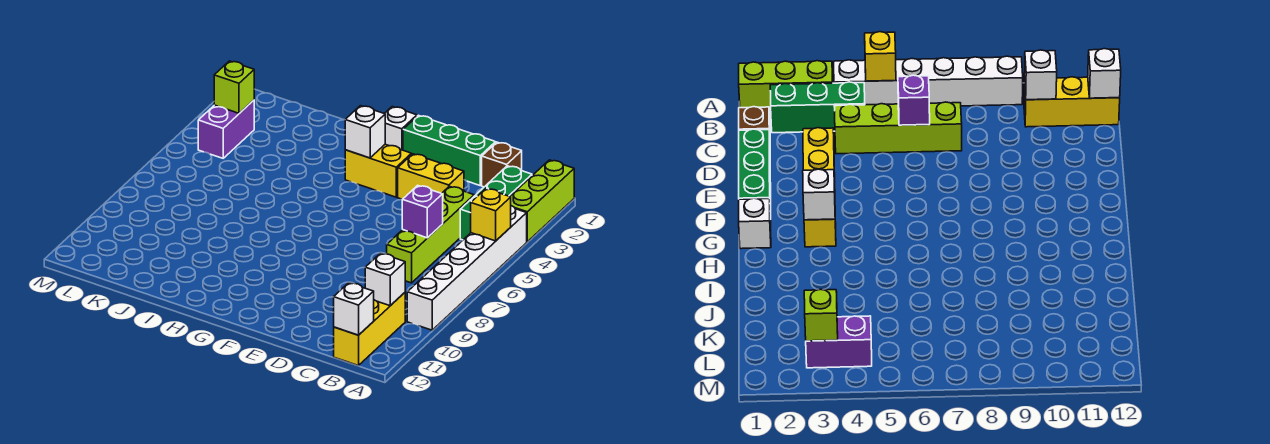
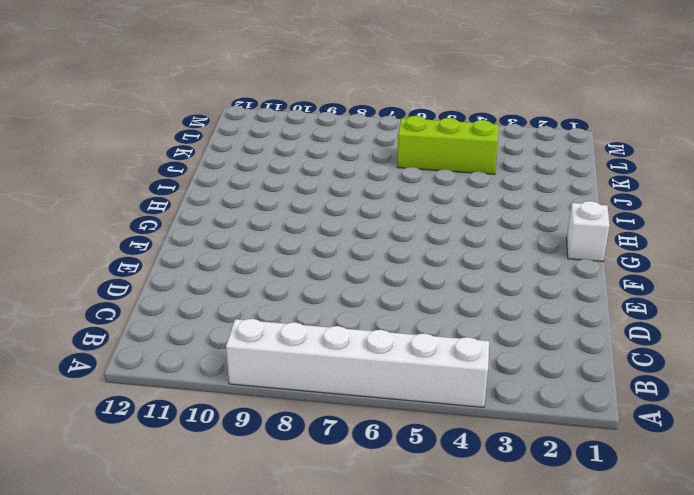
lime 1x3 brick [397,116,499,175] -> lime 1x3 brick moved to [510,160,574,242]
none -> green 1x3 brick [460,166,532,240]
none -> yellow 1x3 brick [334,293,405,366]
none -> brown 1x1 brick [482,142,522,187]

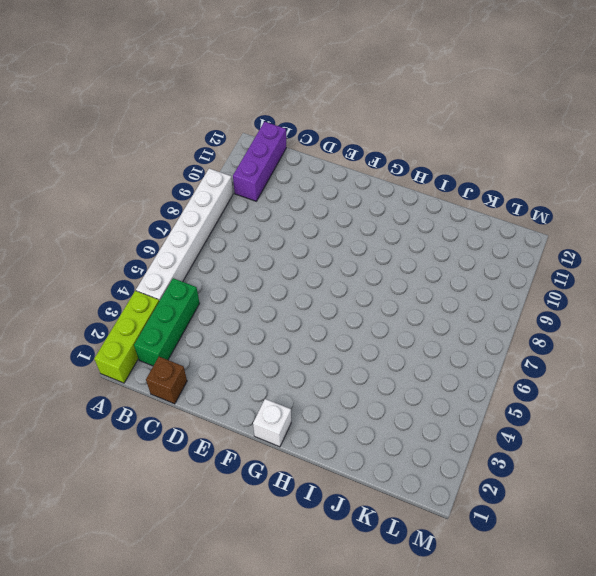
purple 1x3 brick [233,122,286,201] -> yellow 1x3 brick [334,293,405,366]
none -> lime 1x4 brick [387,186,474,283]
none -> green 1x3 brick [403,115,496,185]
none -> yellow 1x2 brick [398,154,464,199]

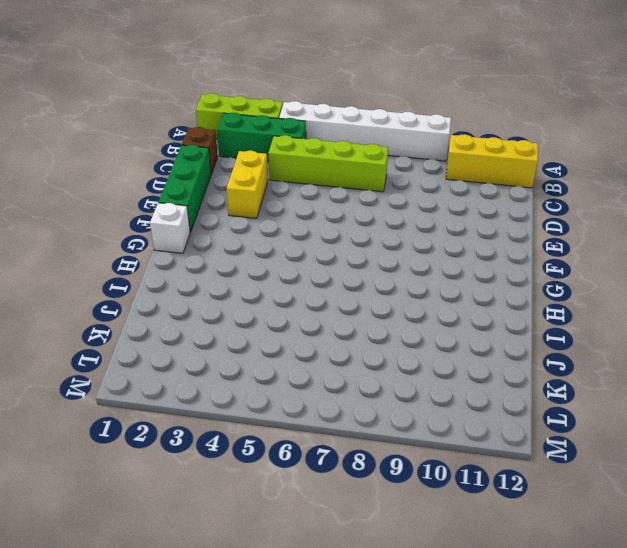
none -> yellow 1x2 brick [345,144,411,197]
none -> purple 1x2 brick [198,100,254,158]
none -> yellow 1x1 brick [471,189,511,241]

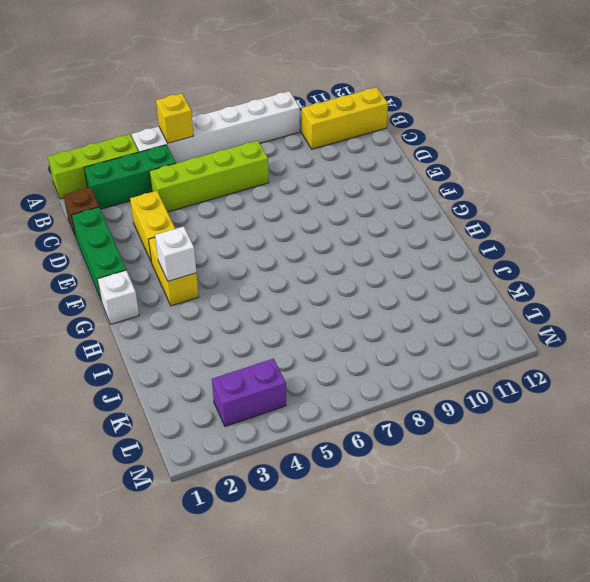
none -> white 1x1 brick [365,253,405,306]
none -> white 1x1 brick [334,283,374,335]
none -> purple 1x1 brick [402,185,443,238]

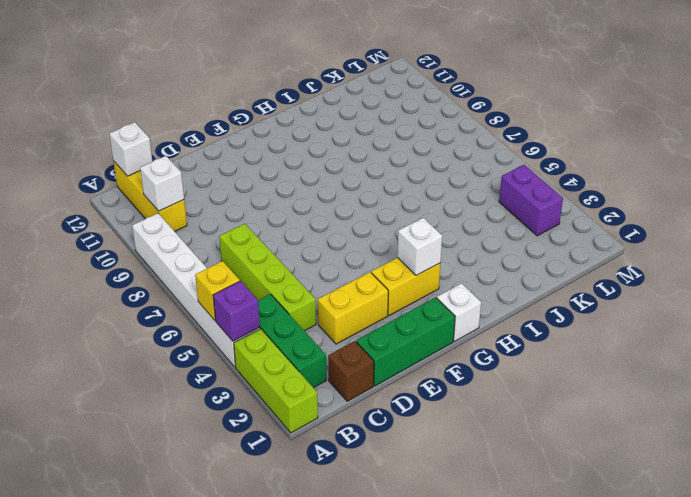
purple 1x1 brick [213,281,260,341] -> purple 1x1 brick moved to [402,185,443,238]
none -> lime 1x1 brick [214,61,254,113]

